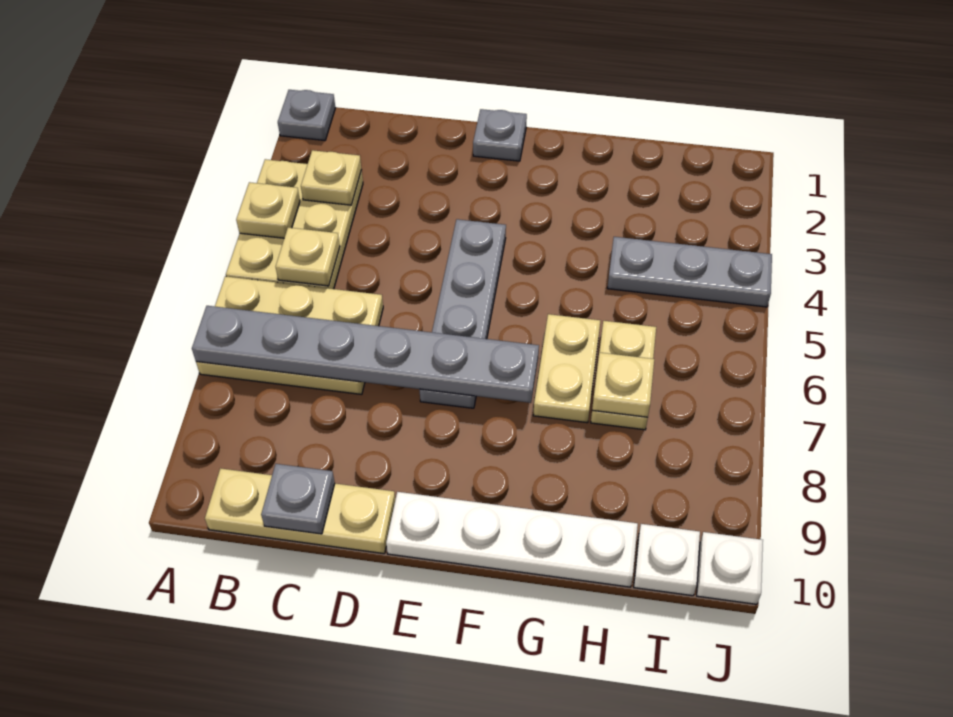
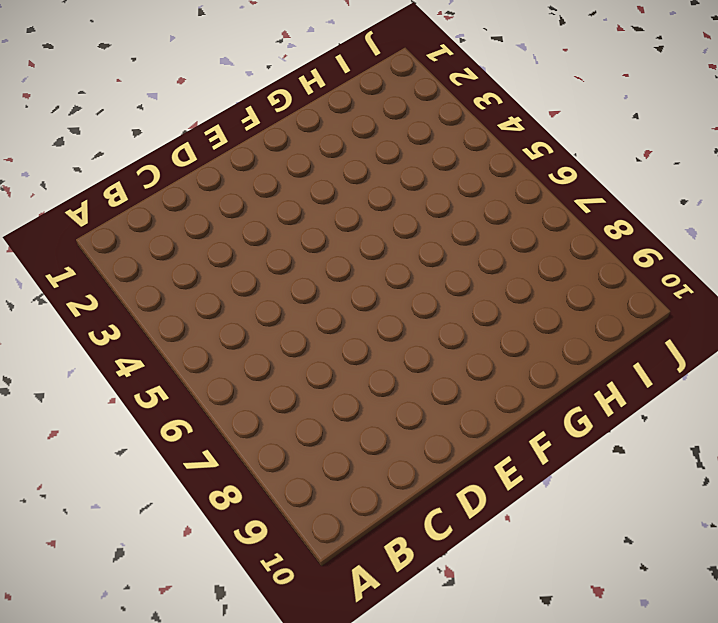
none -> grey 1x1 plate [278,90,336,141]
none -> tan 2x3 plate [226,159,363,289]
none -> tan 2x3 plate [196,276,383,394]

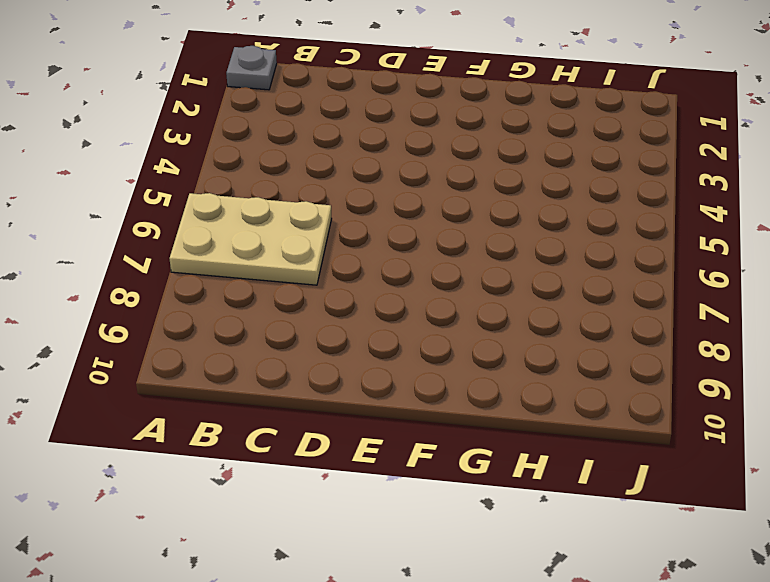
none -> tan 2x3 plate [226,159,363,289]
none -> tan 1x3 plate [205,468,395,554]
none -> grey 1x1 plate [473,109,527,161]

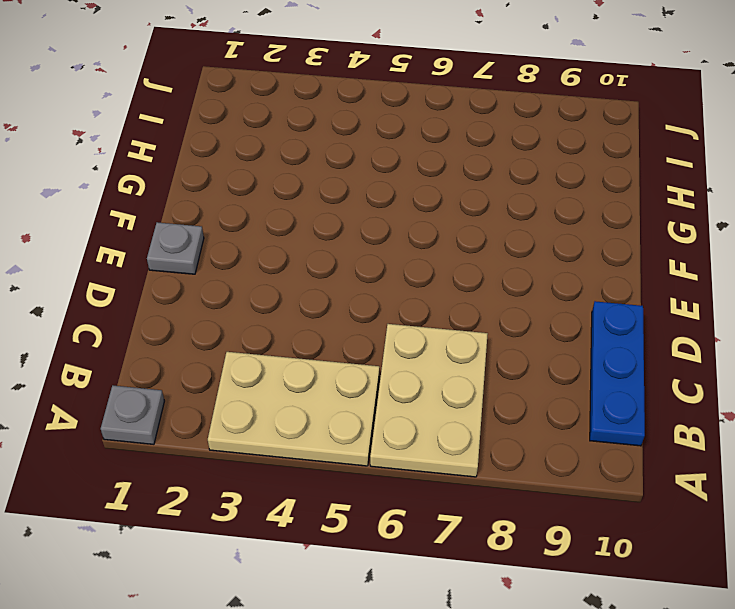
blue 1x3 plate [590,301,645,446] -> tan 1x3 plate [205,468,395,554]
none -> grey 1x4 plate [419,219,506,408]
none -> white 1x4 plate [386,492,638,587]
none -> tan 1x2 plate [533,314,600,423]

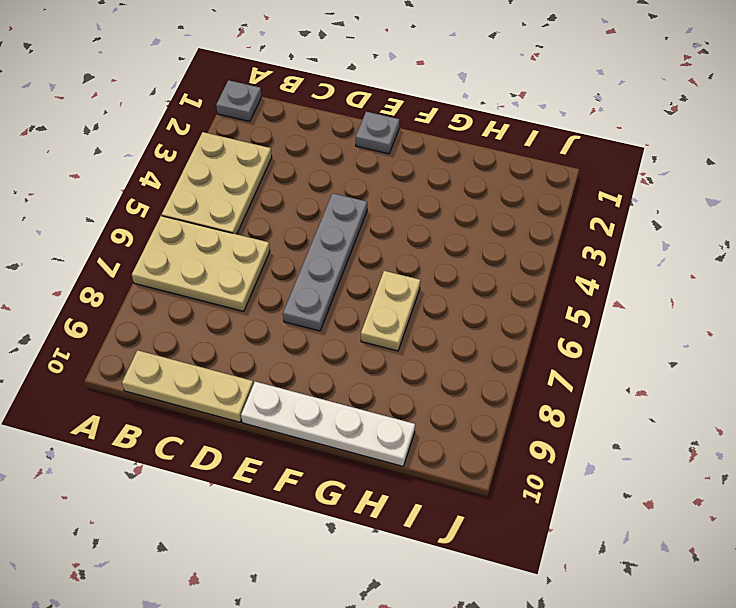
none -> grey 1x3 plate [607,237,772,307]
none -> tan 1x2 plate [591,321,656,430]
none -> white 1x1 plate [634,524,700,596]

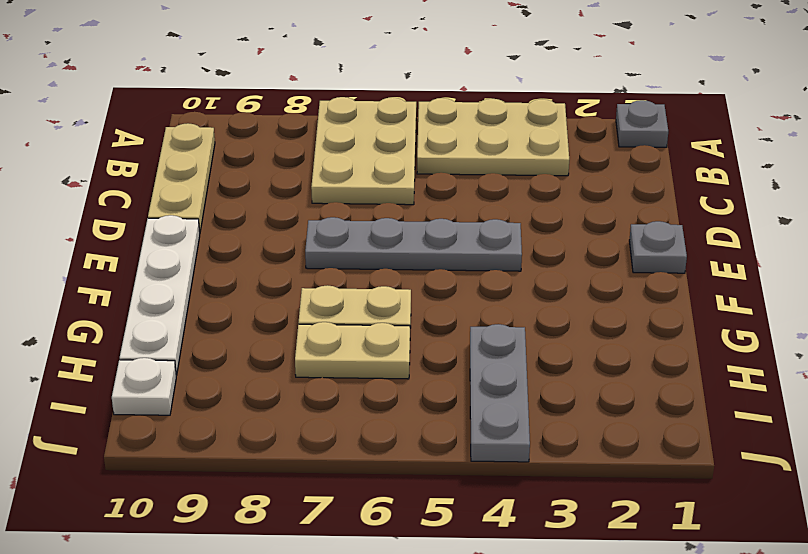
none -> white 1x1 plate [697,532,763,604]
none -> tan 1x1 plate [236,182,300,238]
none -> grey 1x6 plate [192,306,539,403]

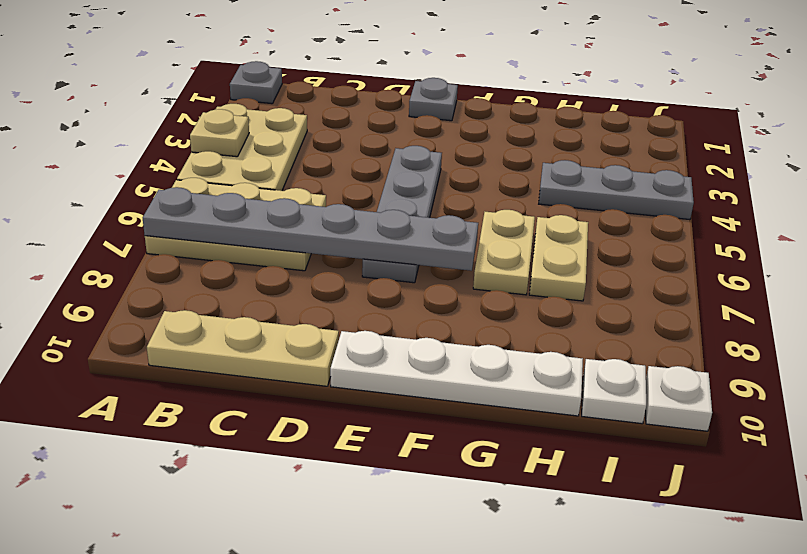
none -> tan 1x1 plate [301,150,362,205]
none -> tan 1x1 plate [276,227,340,286]
none -> grey 1x1 plate [261,464,335,534]

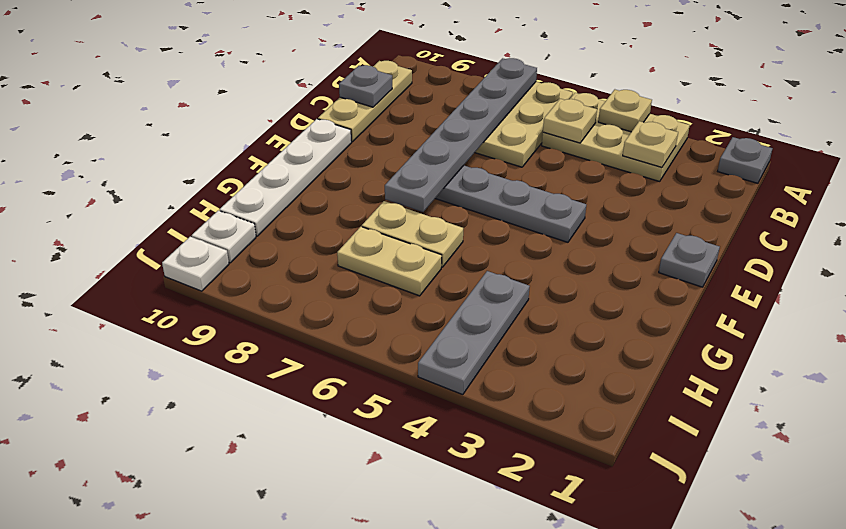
none -> tan 1x1 plate [592,352,654,418]

